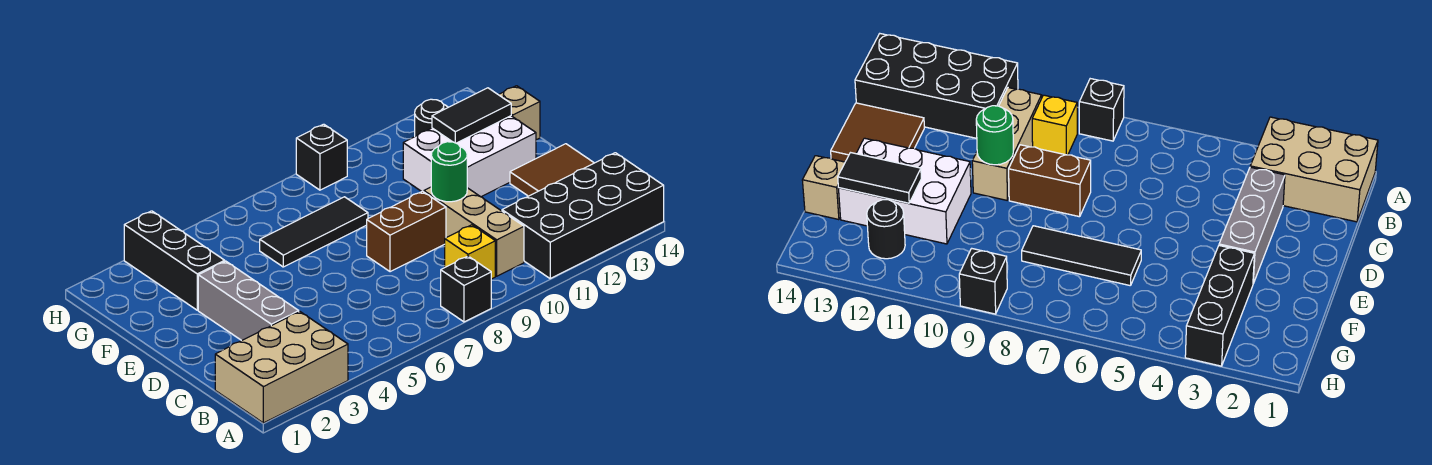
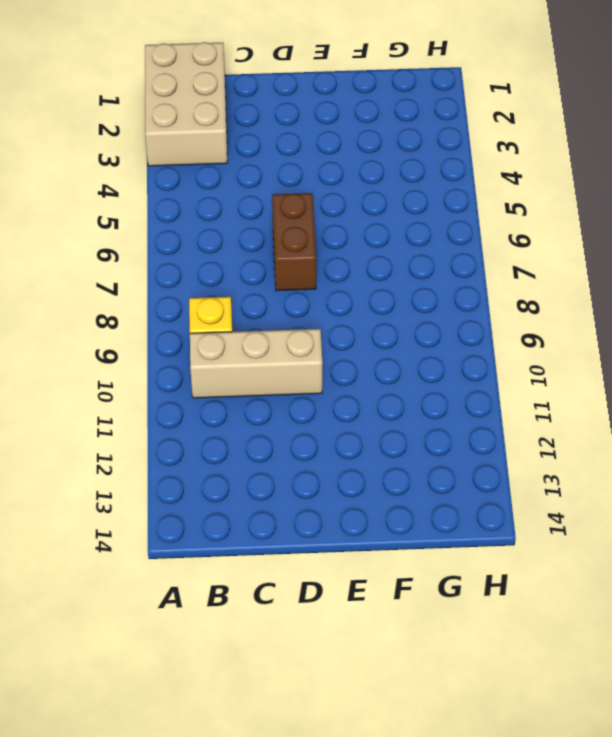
brown 1x2 brick [272,193,316,291] -> brown 1x2 brick moved to [367,191,446,272]
none -> black 1x1 brick [441,256,491,322]
none -> black 2x4 brick [502,153,664,278]
none -> grey 1x3 brick [198,261,299,341]

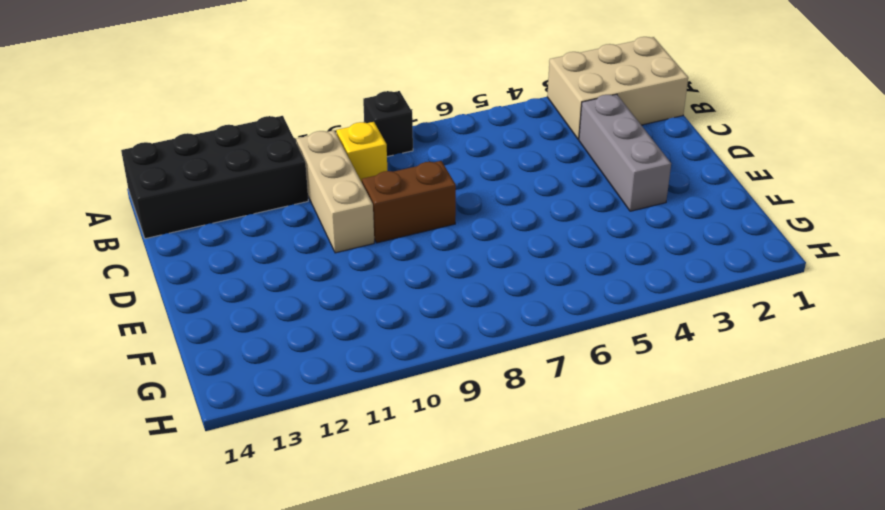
none -> brown 2x2 tile [510,144,594,196]
none -> white 2x3 brick [403,116,536,197]
none -> black 1x3 brick [124,211,225,310]

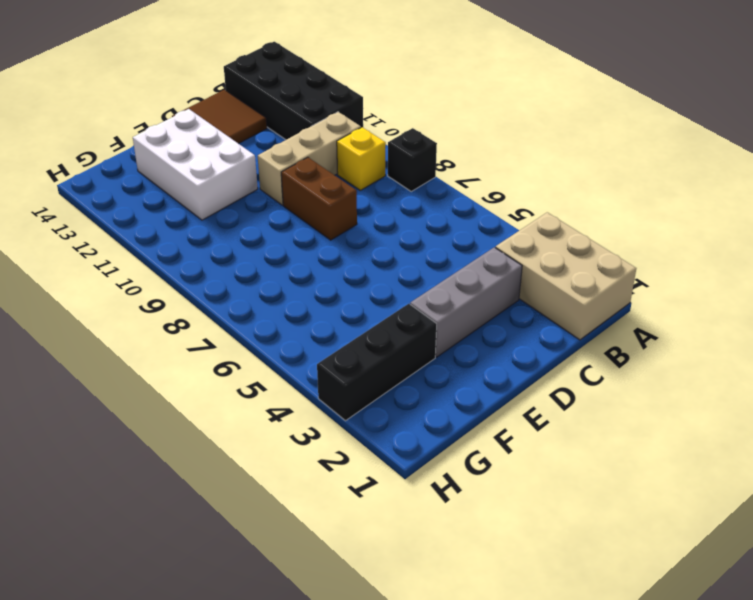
none -> black 1x3 tile [260,197,368,267]
none -> tan 1x1 brick [499,86,540,140]
none -> black 1x1 round brick [415,99,448,136]

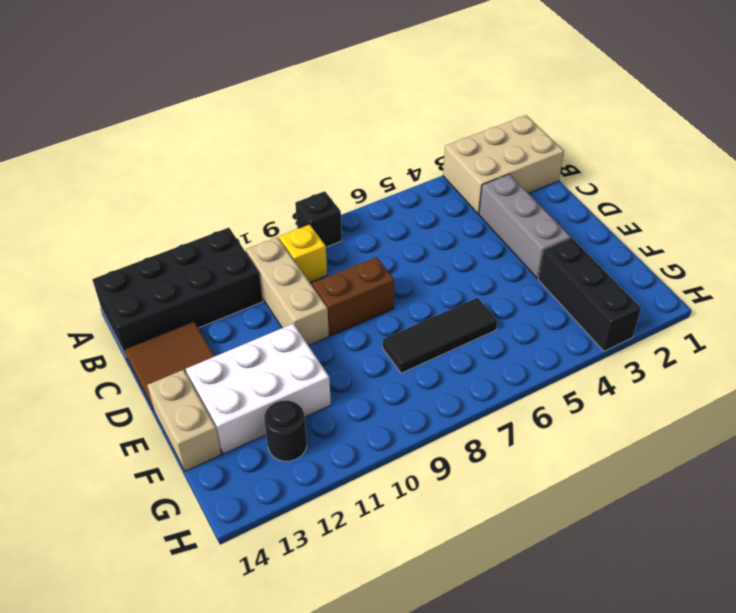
tan 1x2 brick [147,370,221,471] -> tan 1x1 brick [499,86,540,140]
none -> black 1x1 brick [296,124,347,190]
none -> green 1x1 round brick [431,142,467,202]
none -> black 1x2 tile [432,88,511,143]

